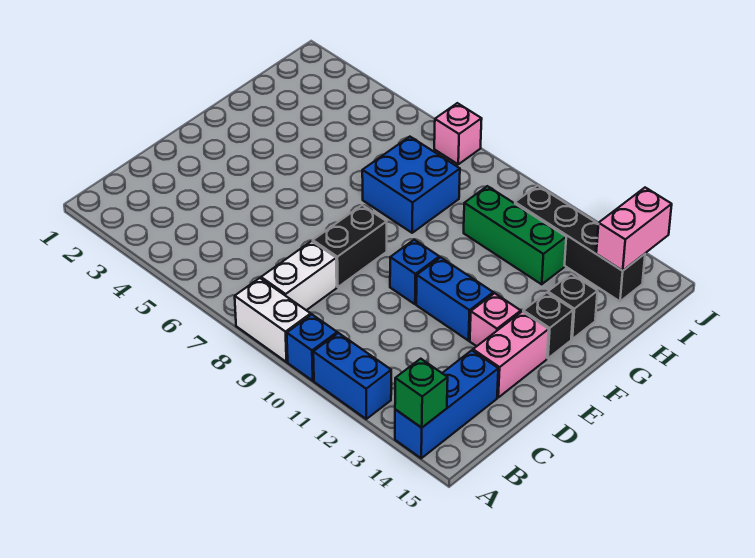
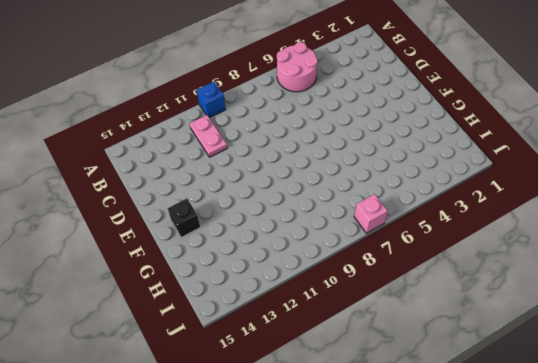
pink 2x2 round brick [277,42,318,92] -> none
pink 1x2 plate [190,115,227,157] -> none
none -> white 1x2 brick [235,278,311,362]
none -> blue 1x2 brick [313,333,391,419]
none -> blue 1x3 brick [395,350,498,458]

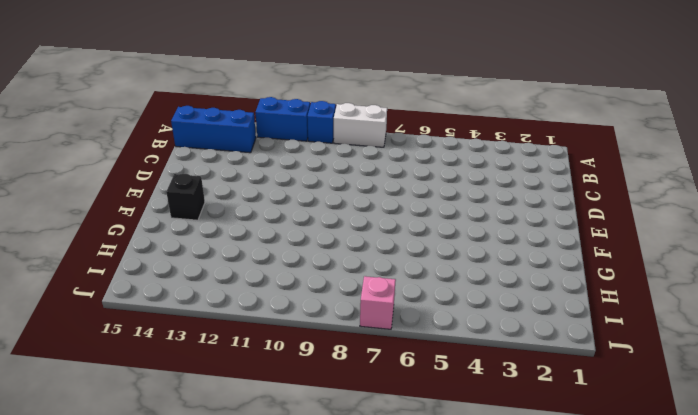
blue 1x3 brick [171,106,256,153] -> blue 1x3 brick turned to [395,350,498,458]
none -> white 1x2 brick [261,241,337,310]
none -> black 1x2 brick [313,205,387,287]
none -> pink 1x2 brick [473,312,549,397]

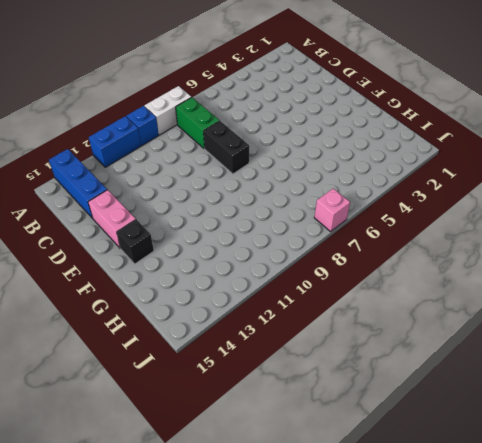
green 1x2 brick [176,97,220,149] -> white 1x2 brick [261,241,337,310]
none -> blue 1x1 brick [390,240,439,304]
none -> blue 1x2 brick [416,257,493,341]
none -> pink 1x1 brick [470,293,521,346]

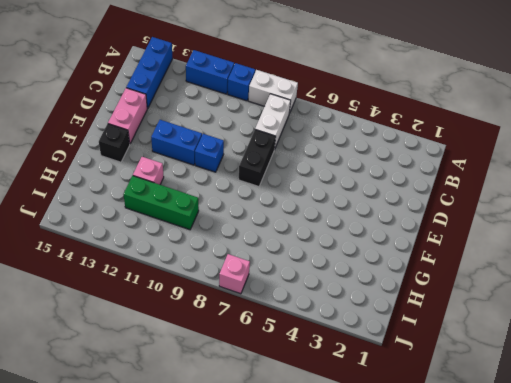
pink 1x1 brick [133,157,164,185] -> pink 1x1 brick moved to [470,293,521,346]
none -> blue 2x2 brick [362,137,460,233]
none -> black 1x1 brick [548,274,598,339]
none -> black 1x4 brick [515,186,645,301]

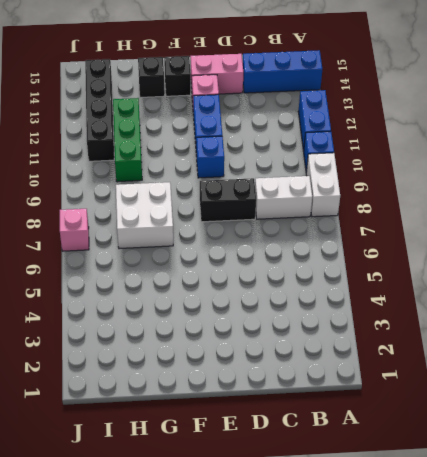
white 2x2 brick [116,182,173,249] -> blue 2x2 brick [362,137,460,233]
none -> green 1x1 brick [395,359,448,428]
none -> pink 1x2 brick [596,188,672,271]

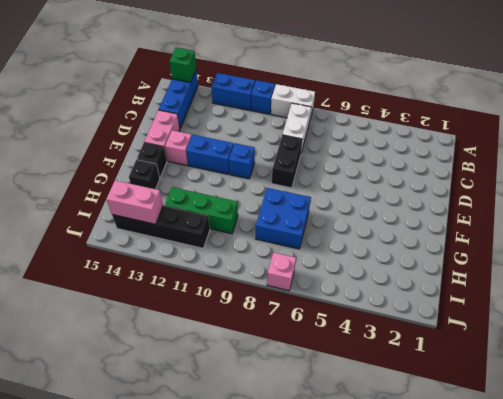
pink 1x2 brick [106,180,163,224] -> pink 1x2 brick turned to [596,188,672,271]

